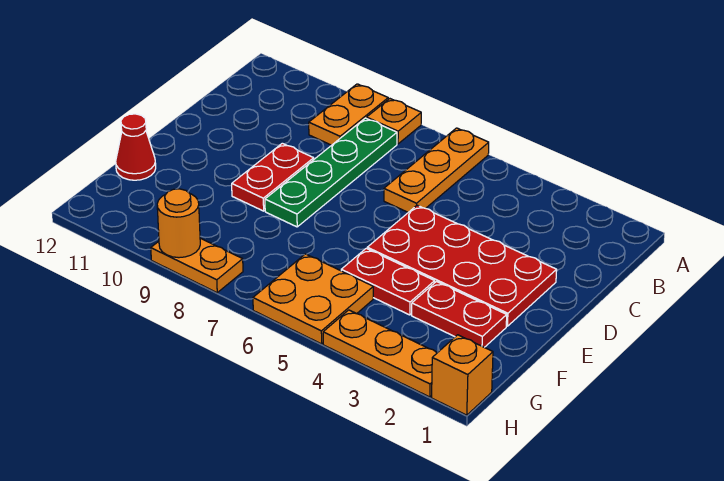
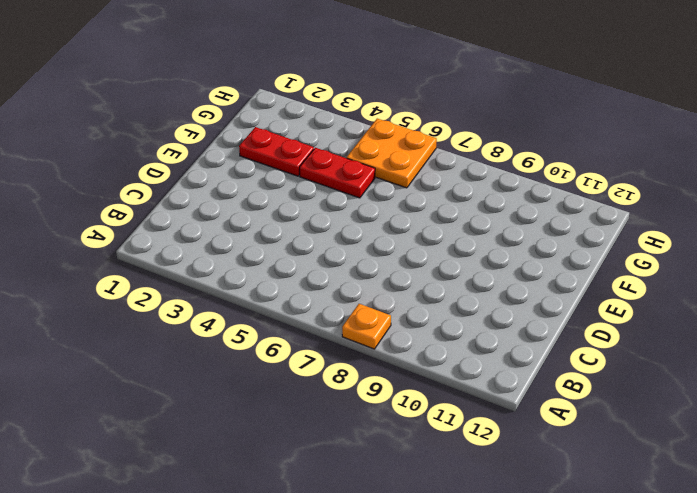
none -> orange 1x3 plate [384,128,489,212]
none -> orange 1x2 plate [309,84,388,145]
none -> green 1x4 plate [265,118,397,227]

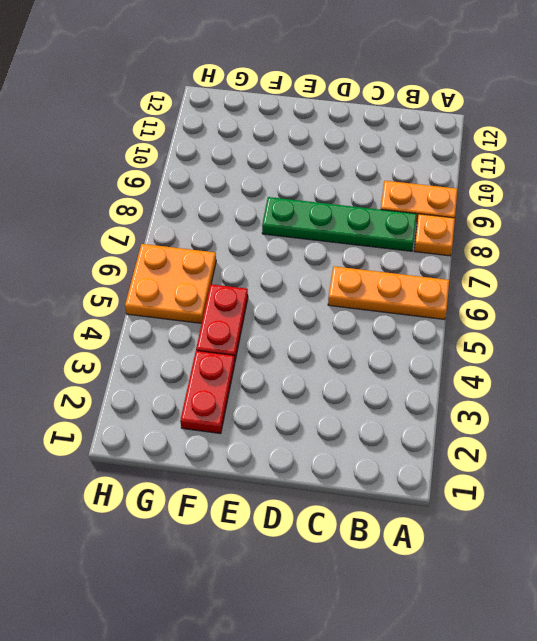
none -> red 2x4 plate [367,205,557,326]
none -> red 1x2 plate [232,143,314,211]
none -> red 1x1 cone [116,114,156,180]

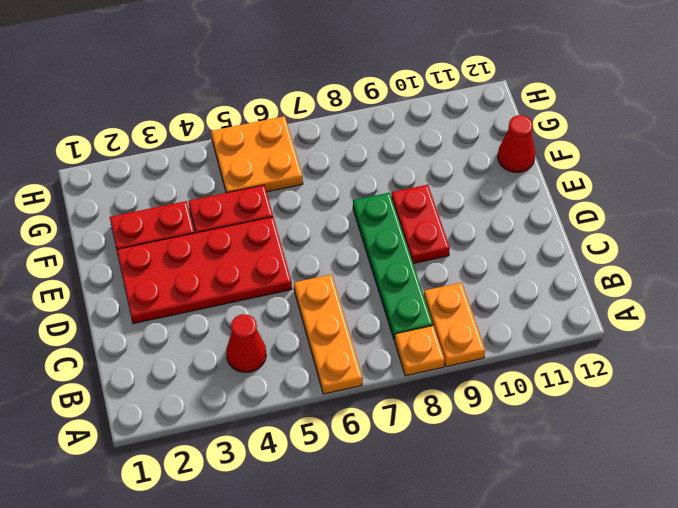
red 1x1 cone [226,314,266,372] -> none
none -> orange 1x1 brick [432,335,493,415]
none -> orange 1x3 plate [323,310,437,397]
none -> orange 1x2 plate [151,238,243,293]

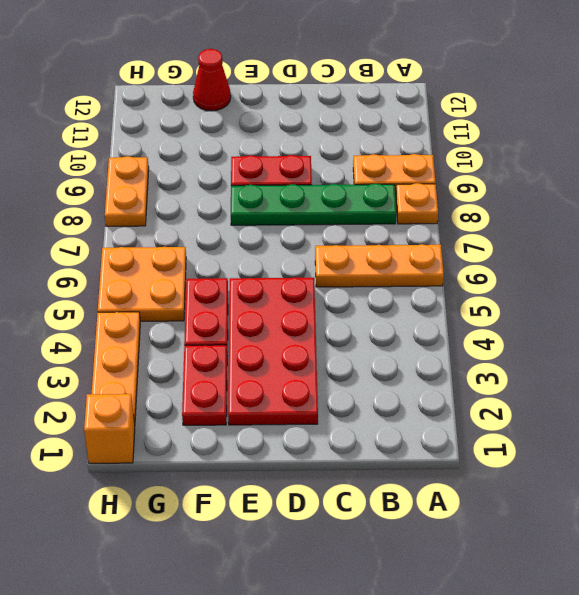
none -> orange 1x1 round brick [157,189,200,258]

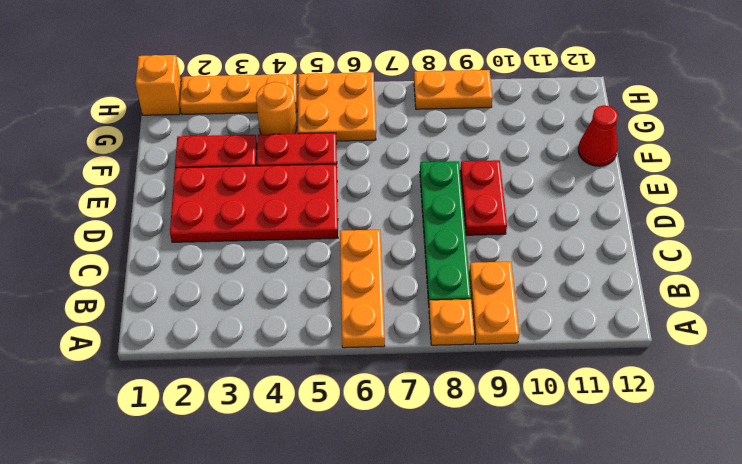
orange 1x1 round brick [256,82,297,134] -> orange 1x1 round brick moved to [157,189,200,258]

